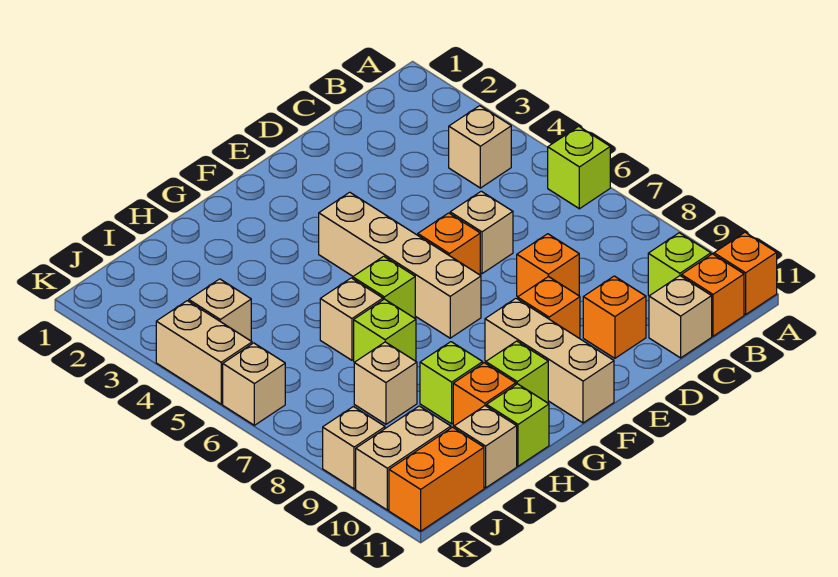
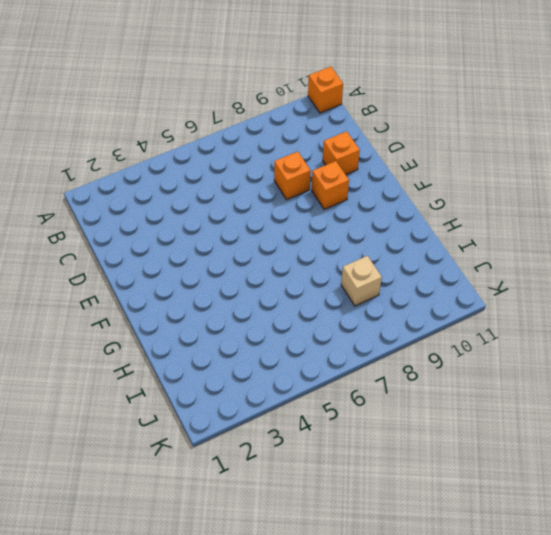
none -> lime 1x1 brick [548,126,610,209]
none -> tan 1x1 brick [449,106,511,188]
none -> lime 1x1 brick [648,233,711,296]

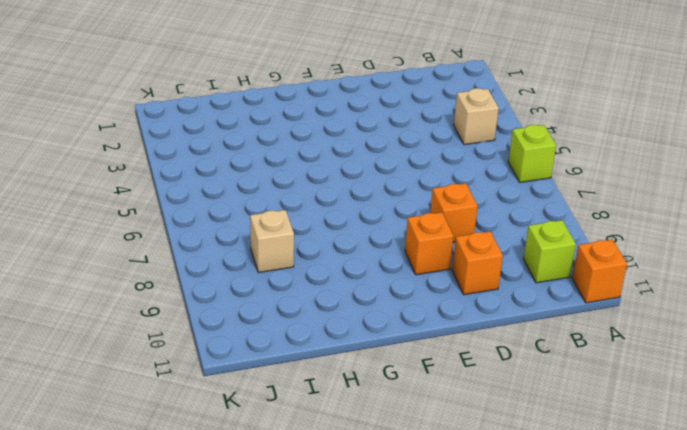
none -> orange 1x1 brick [682,254,744,336]
none -> tan 1x1 brick [649,276,712,358]
none -> tan 1x1 brick [450,191,513,274]

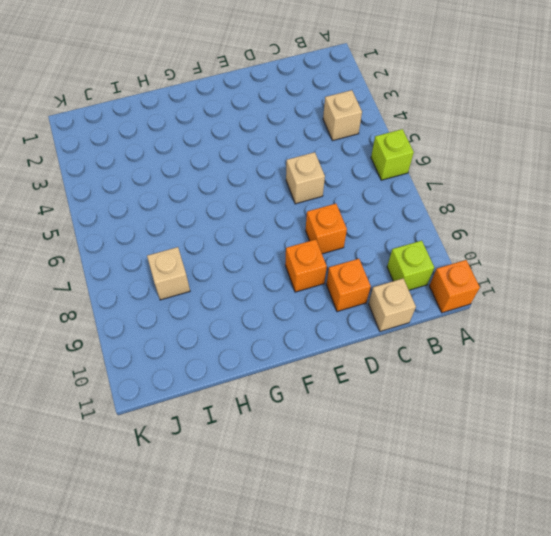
none -> orange 1x1 brick [682,254,744,336]
none -> orange 1x1 brick [418,213,480,275]
none -> tan 1x4 brick [319,192,481,338]

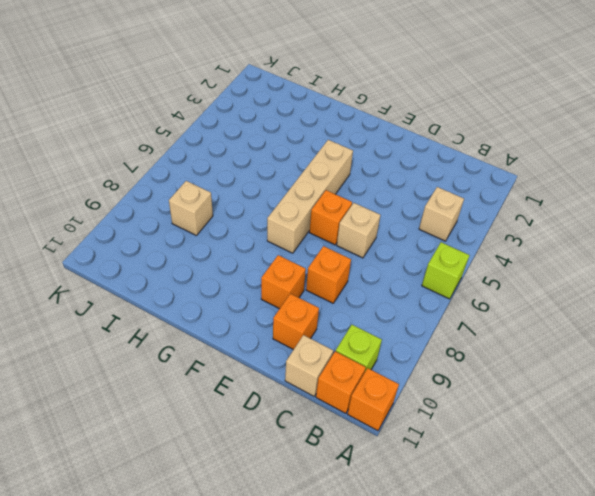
none -> tan 1x3 brick [485,298,614,423]
none -> lime 1x1 brick [353,256,415,318]
none -> lime 1x1 brick [486,341,548,403]

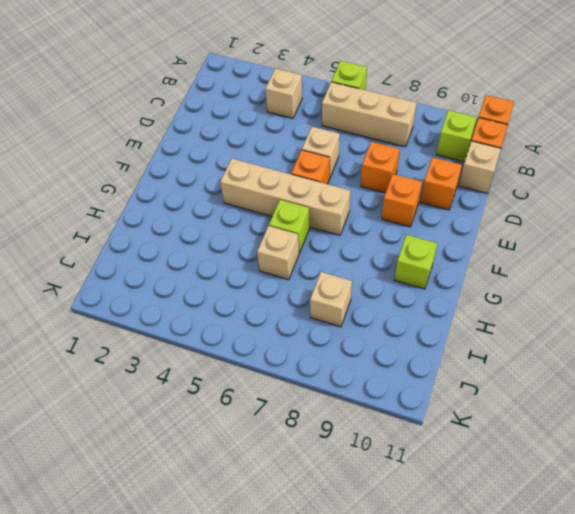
tan 1x3 brick [322,82,417,147] -> tan 1x3 brick moved to [485,298,614,423]
none -> lime 1x1 brick [354,299,416,362]
none -> lime 1x1 brick [420,342,483,424]
none -> orange 1x1 brick [453,363,516,426]

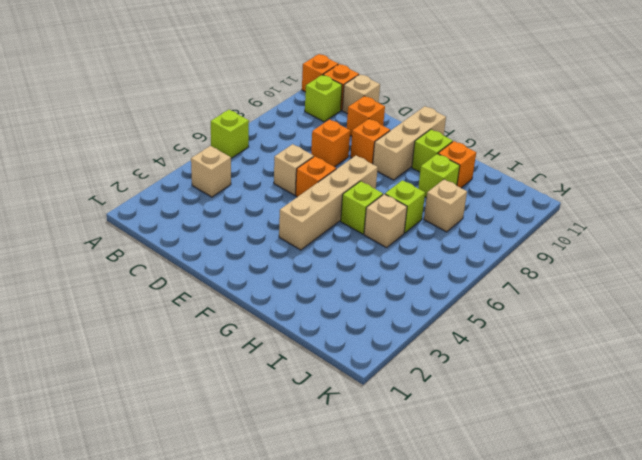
none -> lime 1x1 brick [487,384,549,466]
none -> tan 1x1 brick [454,406,517,488]
none -> tan 1x1 brick [189,279,251,341]

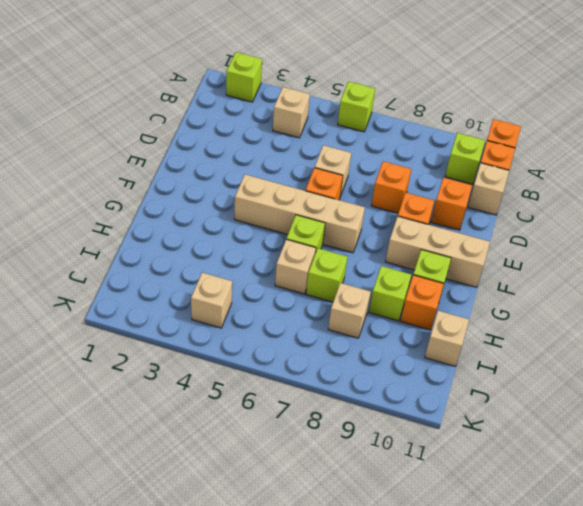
lime 1x1 brick [226,52,262,102] -> lime 1x1 brick moved to [487,384,549,466]
none -> tan 1x2 brick [356,406,451,510]
none -> orange 1x2 brick [389,427,484,531]
none -> tan 1x2 brick [156,301,252,404]

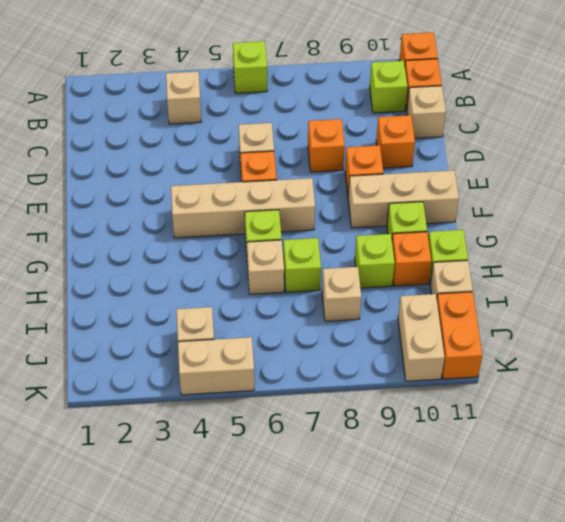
none -> tan 1x1 brick [223,343,285,425]
none -> tan 1x1 brick [323,407,385,489]

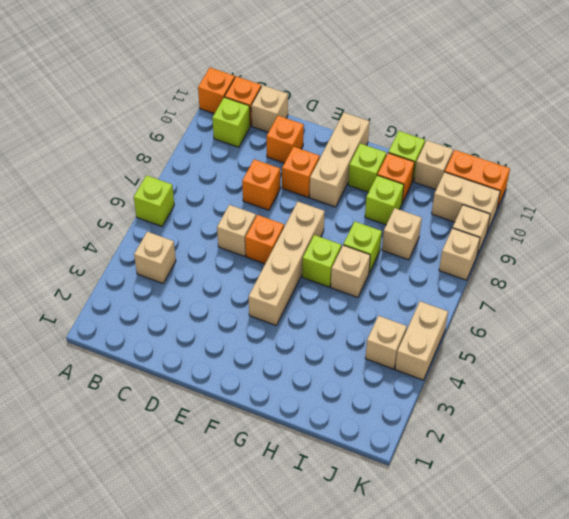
tan 1x1 brick [439,228,480,280] -> tan 1x1 brick moved to [223,343,285,425]

